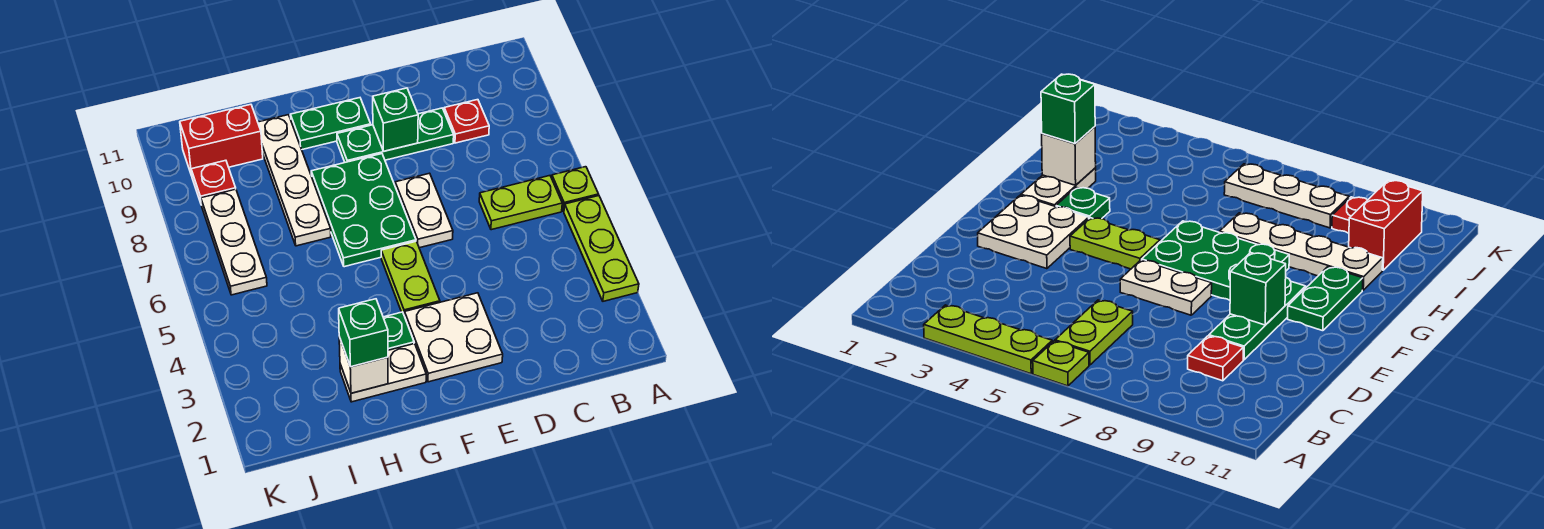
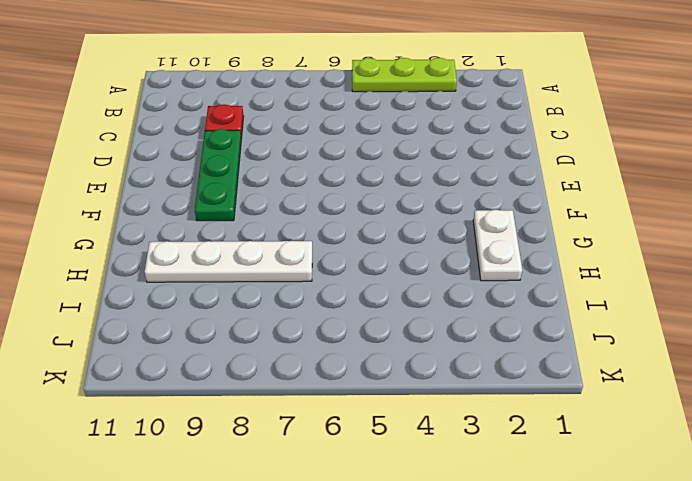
none -> lime 1x1 plate [552,167,598,211]
none -> lime 1x2 plate [479,176,562,230]
none -> white 2x2 plate [405,293,503,382]

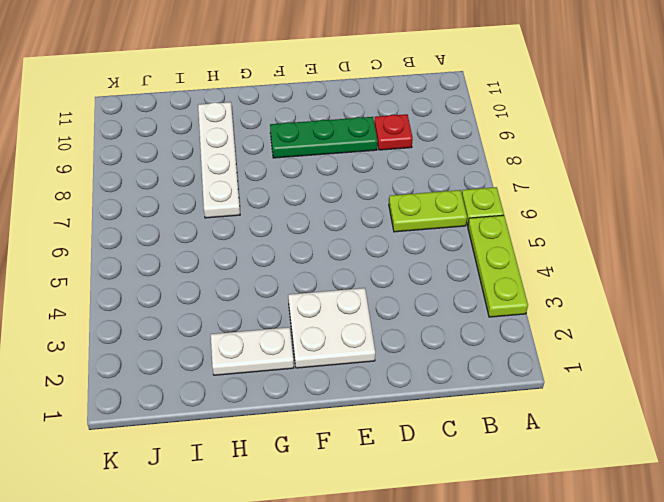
none -> white 1x2 plate [395,173,453,248]
none -> lime 1x2 plate [381,242,440,316]
none -> green 2x3 plate [311,154,416,267]

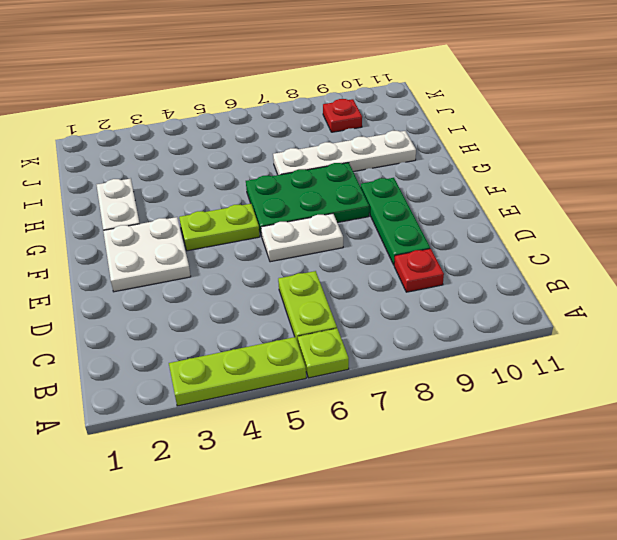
none -> green 1x2 plate [290,98,371,149]
none -> green 1x1 plate [383,312,414,350]
none -> red 1x2 brick [180,104,263,176]

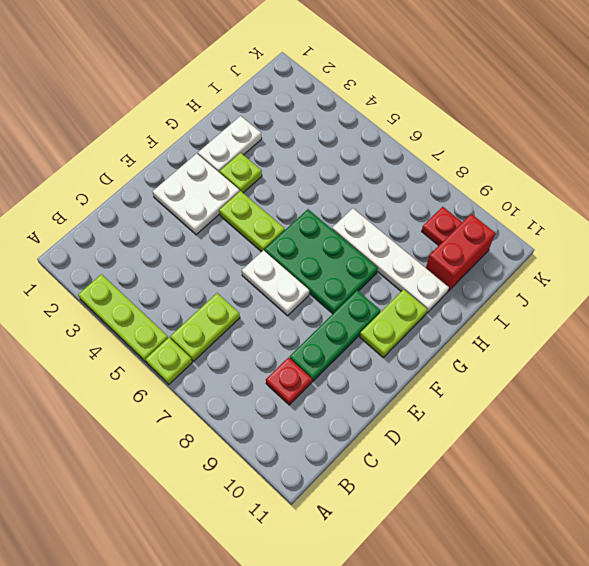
lime 1x2 plate [360,289,427,357] -> green 1x2 plate [290,98,371,149]
lime 1x1 plate [220,153,262,193] -> green 1x1 plate [383,312,414,350]
none -> white 1x3 plate [201,189,267,295]
none -> green 1x1 brick [373,88,418,151]
none -> white 1x1 brick [339,337,388,393]

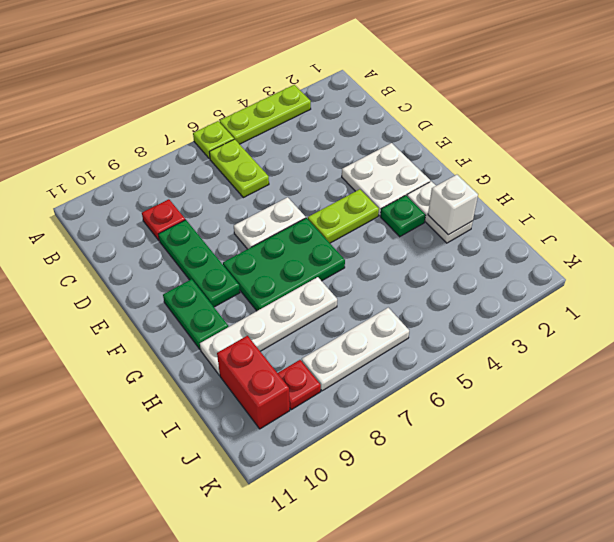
none -> green 1x1 brick [373,88,418,151]
none -> green 1x1 brick [339,299,388,367]

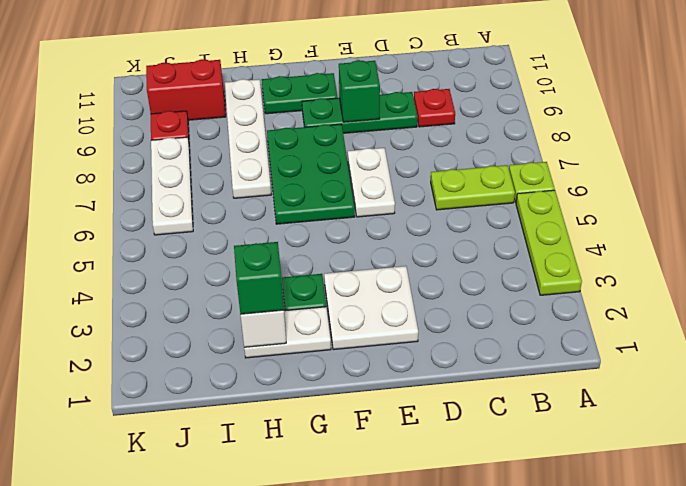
none -> lime 1x2 plate [381,242,440,316]

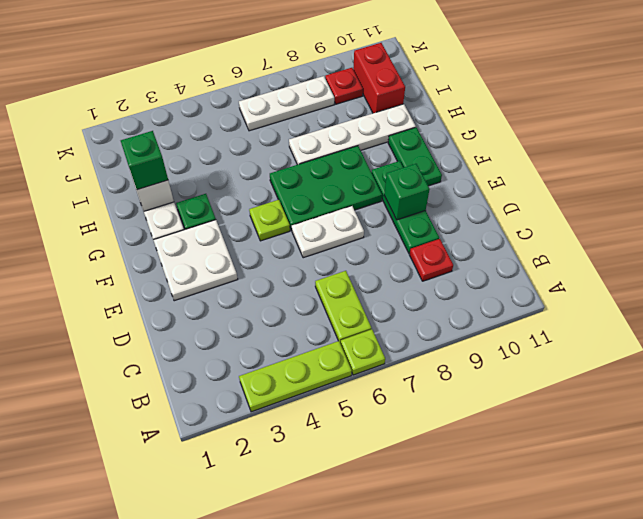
lime 1x1 plate [249,200,290,241] -> lime 1x2 plate [381,242,440,316]

